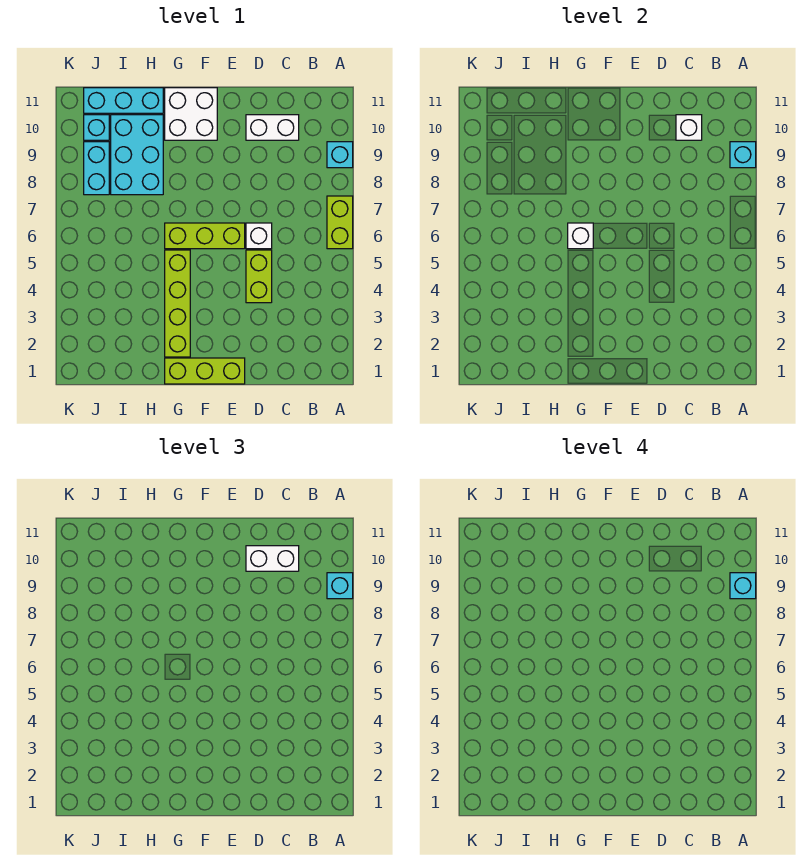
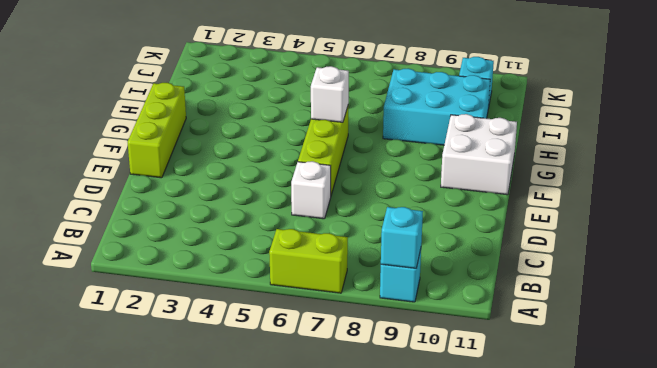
none -> white 1x2 brick [246,115,299,140]
none -> lime 1x2 brick [246,250,272,303]
none -> lime 1x4 brick [165,250,190,357]

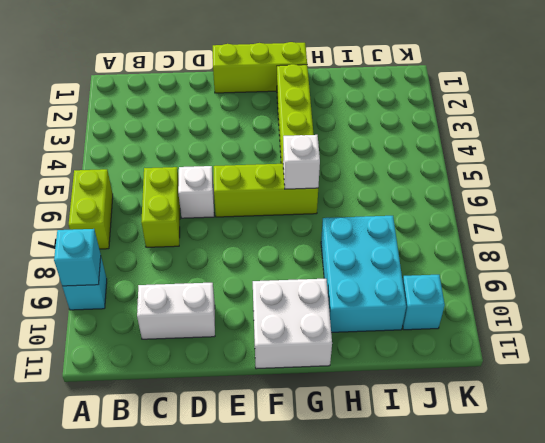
lime 1x2 brick [141,167,180,247] -> lime 1x2 brick moved to [246,250,272,303]
none -> cyan 1x3 brick [84,88,163,113]
none -> cyan 1x2 brick [84,142,109,195]
none -> white 1x1 brick [676,115,702,140]

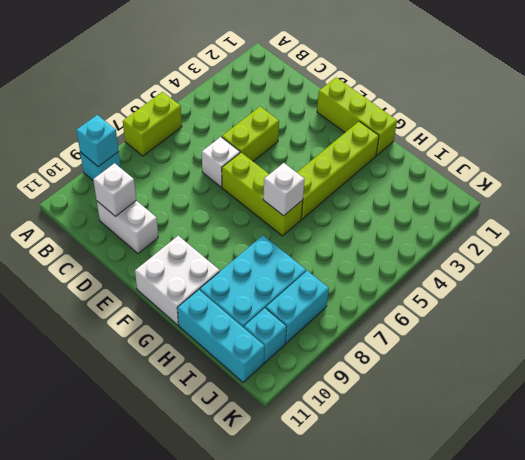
none -> cyan 1x1 brick [327,573,353,599]
none -> white 1x2 brick [246,546,299,571]
none -> cyan 1x1 brick [730,573,756,599]

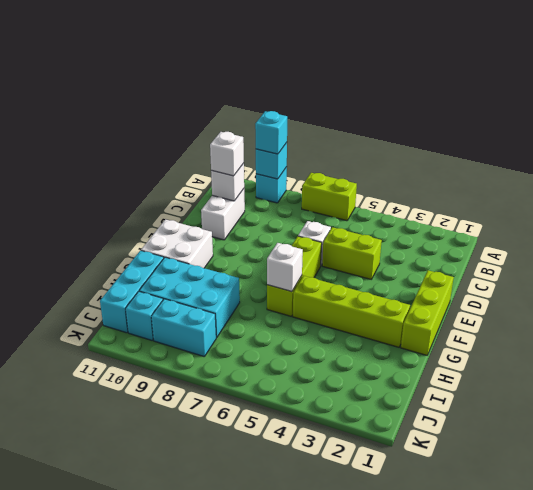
white 1x1 brick [210,132,244,176] -> white 1x2 brick [246,546,299,571]
none -> cyan 1x1 brick [730,573,756,599]

